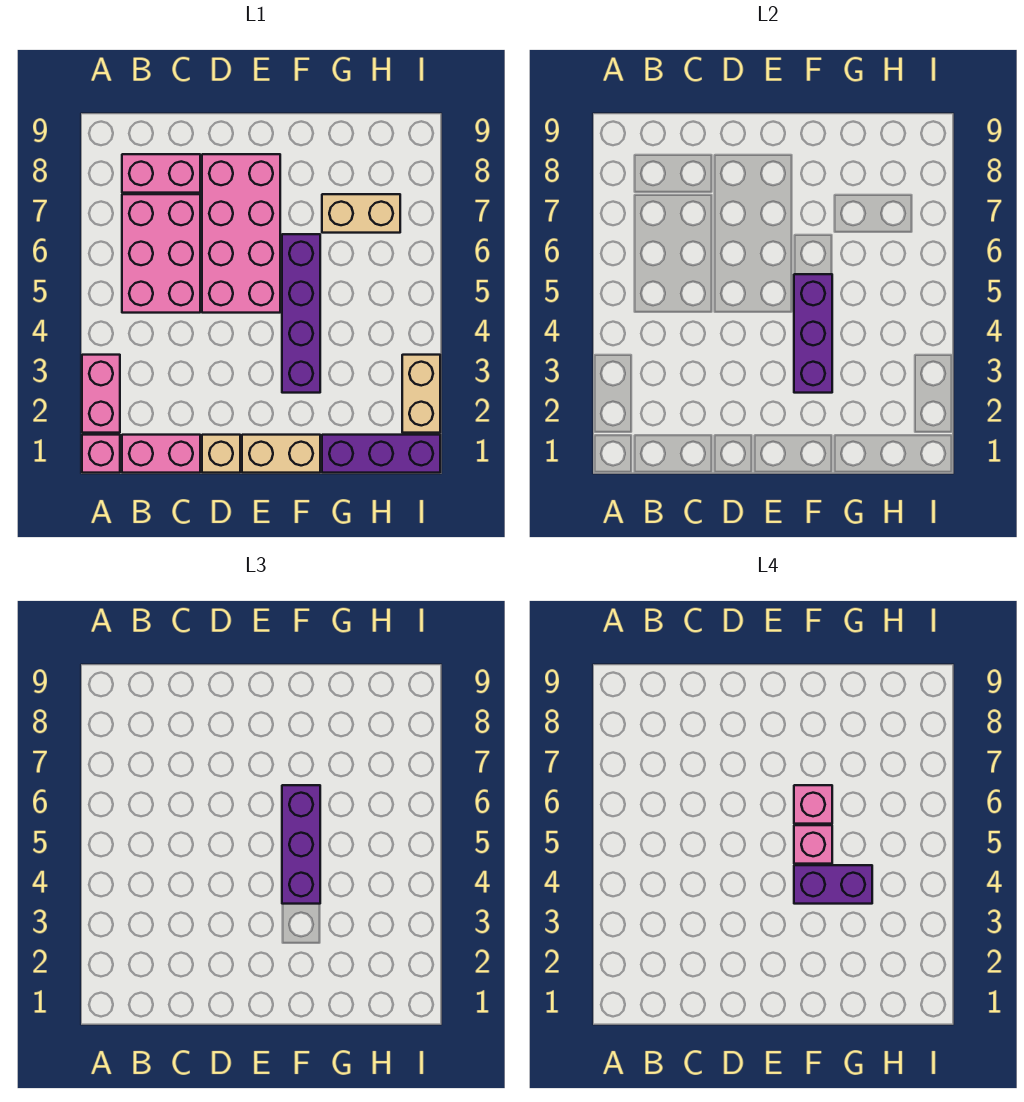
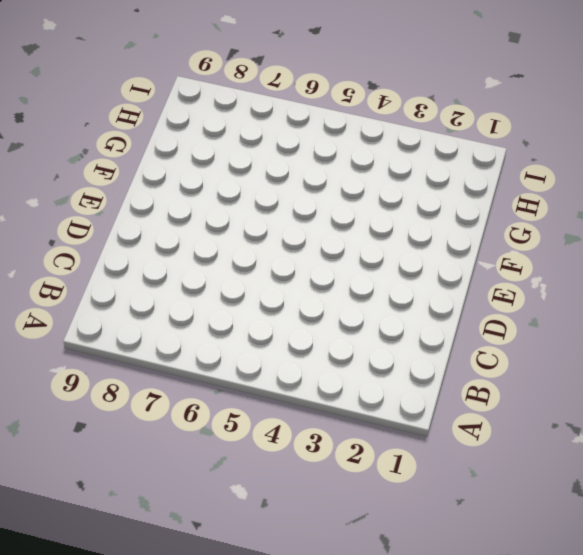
none -> pink 1x1 brick [82,435,120,473]
none -> pink 1x2 brick [82,355,120,433]
none -> pink 1x2 brick [122,435,200,473]

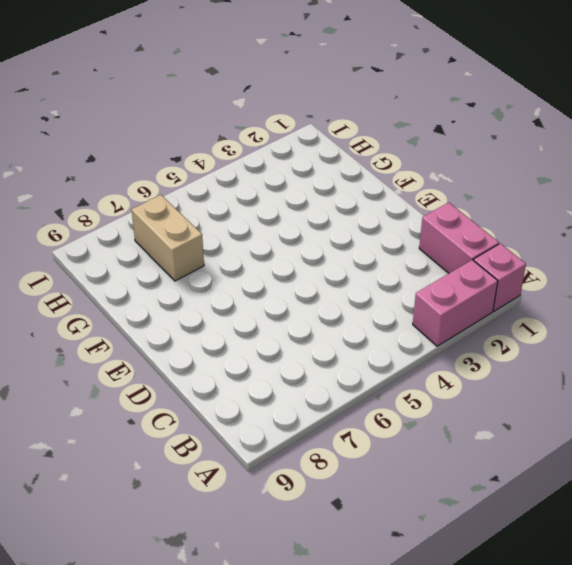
none -> pink 2x3 brick [122,194,200,313]
none -> pink 1x2 brick [122,154,200,193]
none -> tan 1x1 brick [202,435,240,473]

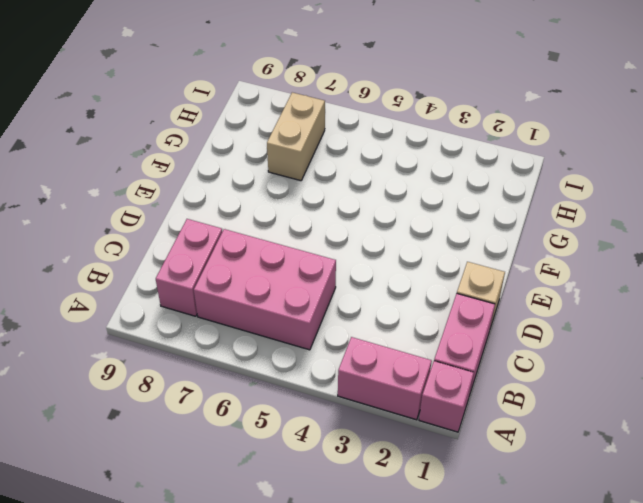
none -> pink 2x4 brick [202,154,280,313]
none -> tan 1x2 brick [242,435,320,473]
none -> purple 1x4 brick [282,234,320,393]

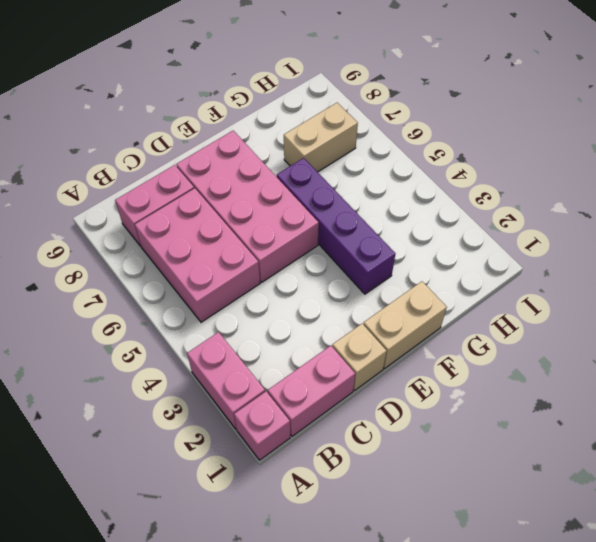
none -> purple 1x3 brick [322,435,440,473]
none -> tan 1x2 brick [402,355,440,433]
none -> purple 1x3 brick [794,274,832,393]

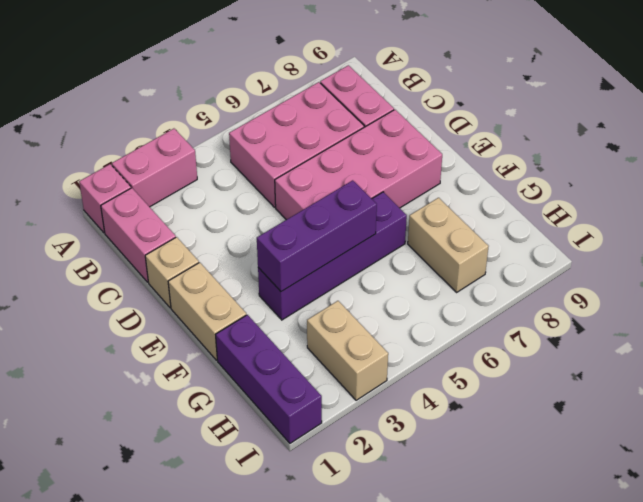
tan 1x2 brick [307,301,388,400] -> tan 1x2 brick turned to [402,355,440,433]
none -> purple 1x3 brick [282,785,320,904]
none -> purple 1x2 brick [794,865,872,904]
none -> pink 1x1 brick [794,825,832,864]

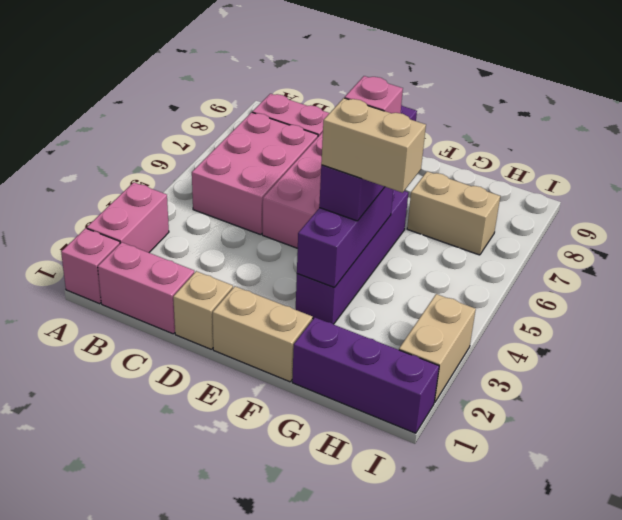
tan 1x2 brick [321,98,426,193] -> purple 1x2 brick [794,865,872,904]
none -> pink 1x1 brick [794,785,832,824]

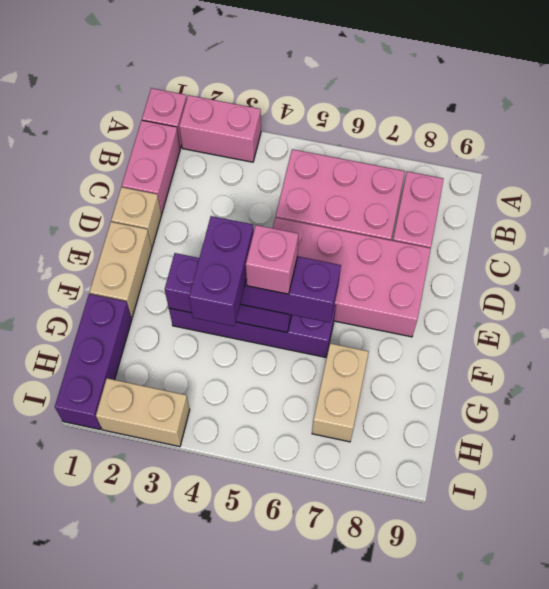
none -> pink 1x1 brick [794,785,832,824]

